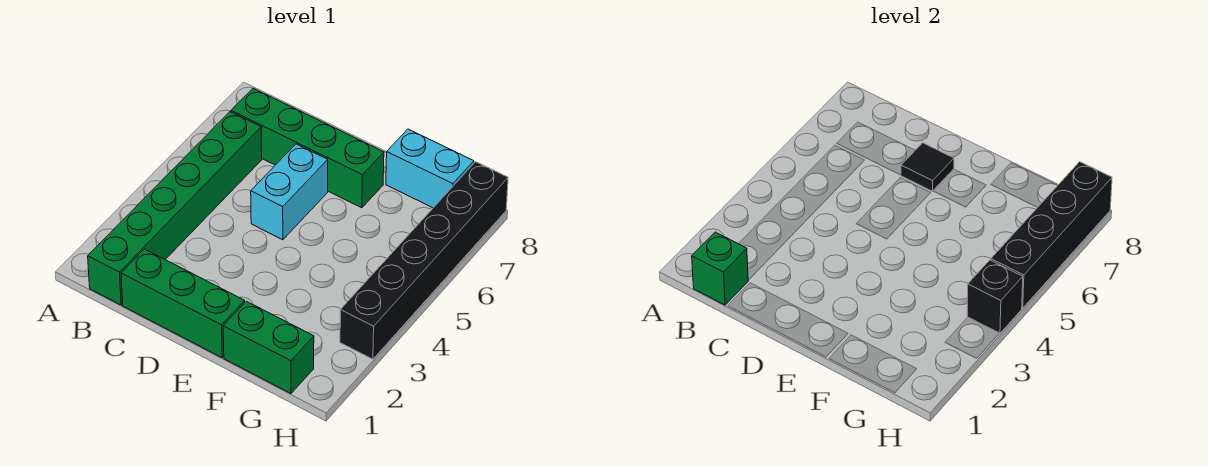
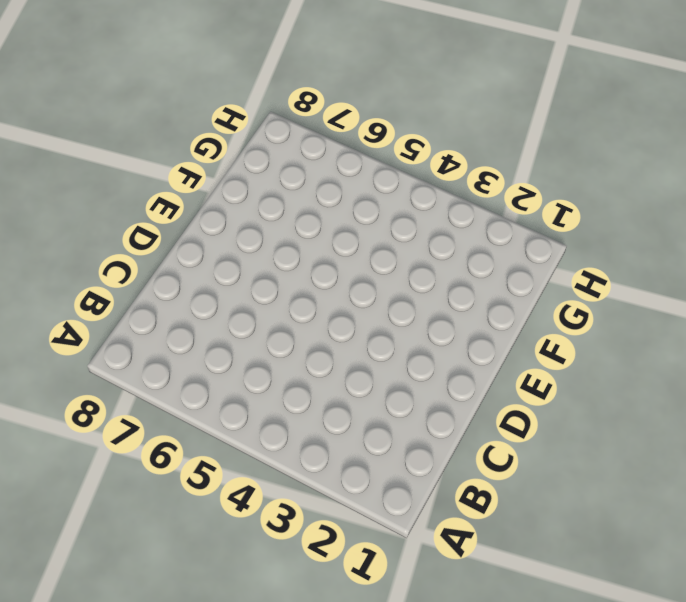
none -> green 1x6 brick [88,112,262,305]
none -> green 1x4 brick [231,88,384,208]

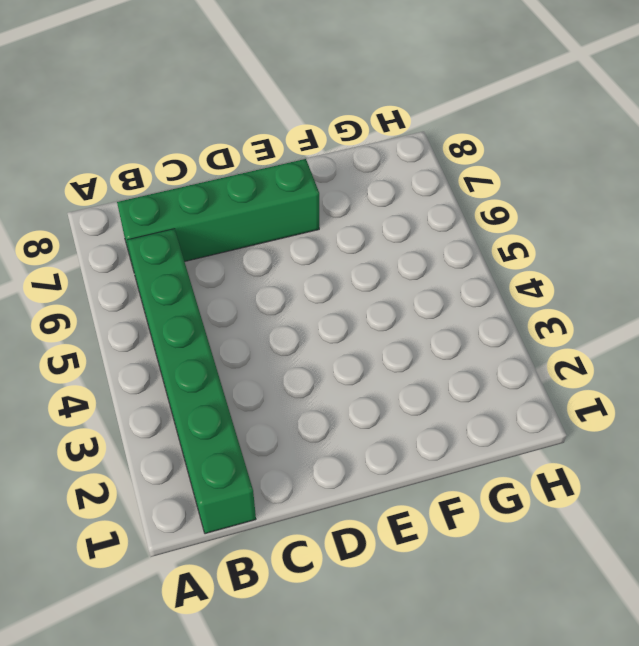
none -> green 1x3 brick [121,249,245,358]
none -> cyan 1x2 brick [251,144,328,240]

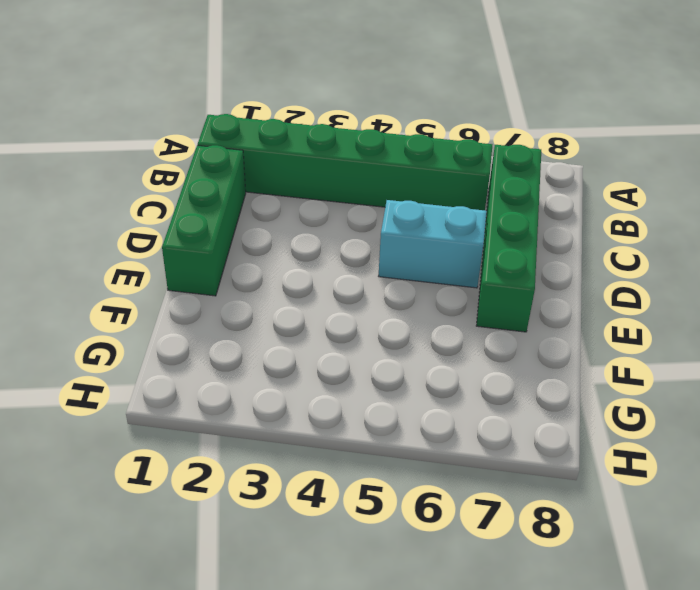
none -> green 1x2 brick [223,301,314,393]
none -> cyan 1x2 brick [386,129,474,208]

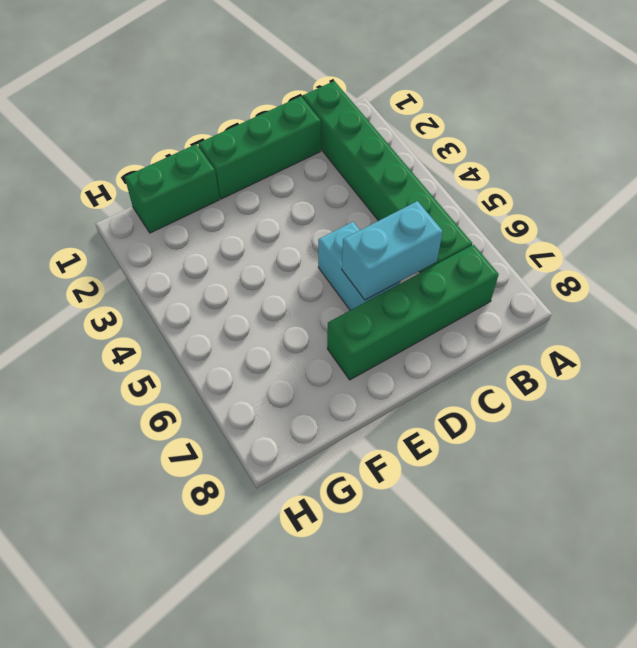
cyan 1x2 brick [342,201,443,300] -> cyan 1x2 brick moved to [386,129,474,208]
none -> black 1x6 brick [340,162,508,359]
none -> green 1x1 brick [692,232,748,305]

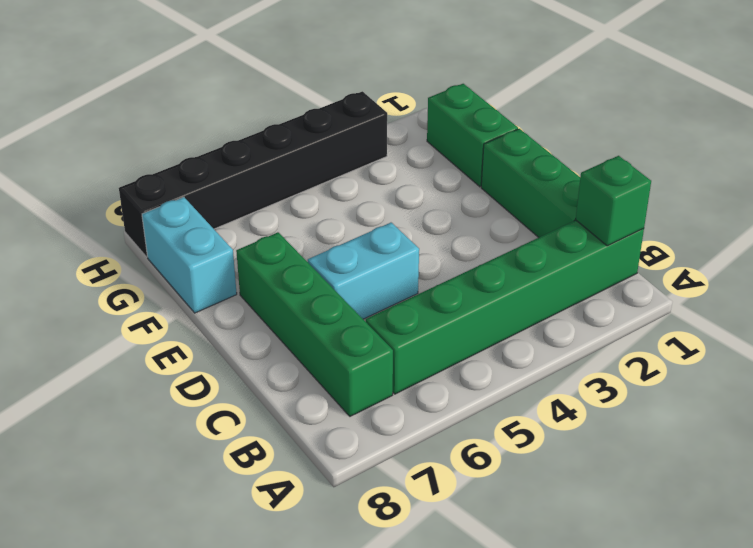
none -> black 1x1 tile [901,143,954,191]
none -> black 1x1 brick [967,260,1023,333]

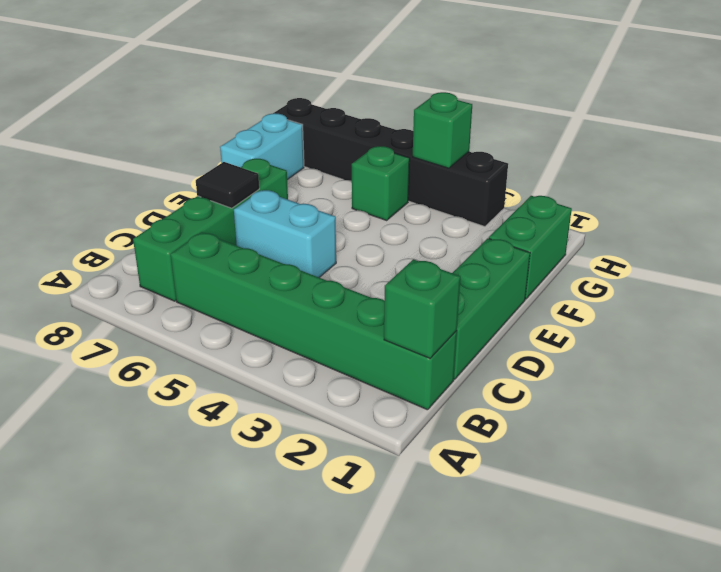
green 1x1 brick [352,146,410,220] -> none
green 1x1 brick [413,92,472,168] -> black 1x1 brick [967,260,1023,333]
none -> black 1x4 brick [991,162,1112,308]

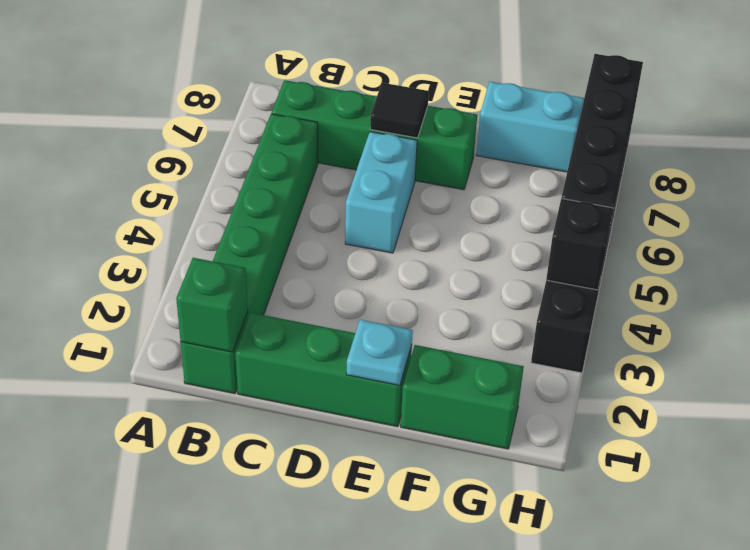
cyan 1x1 plate [346,320,413,385] -> none

